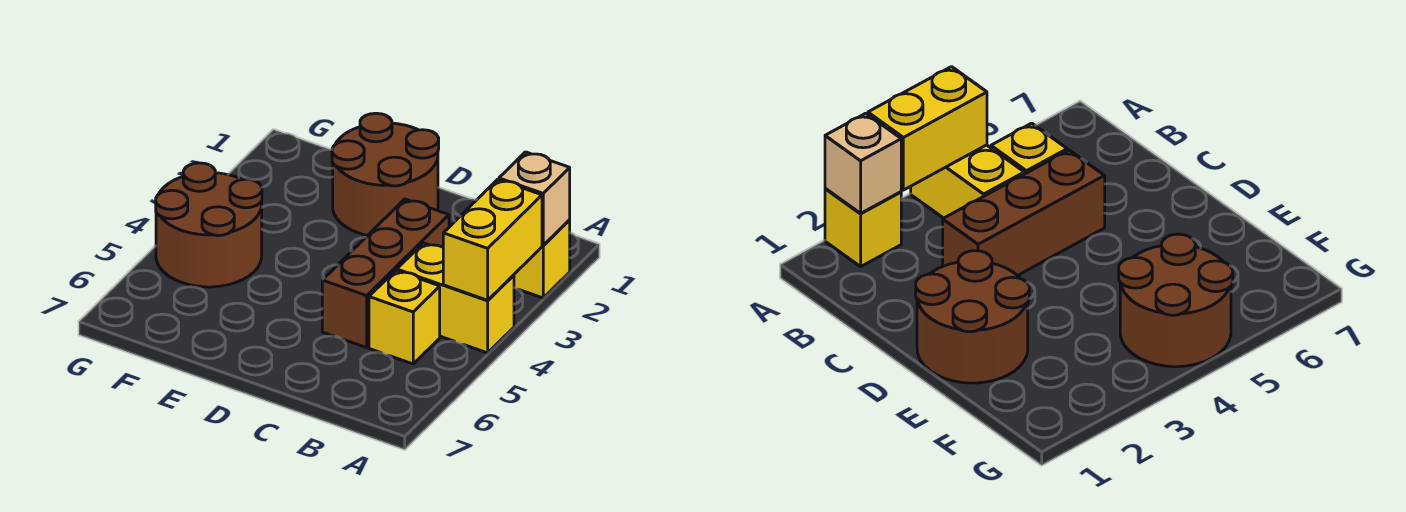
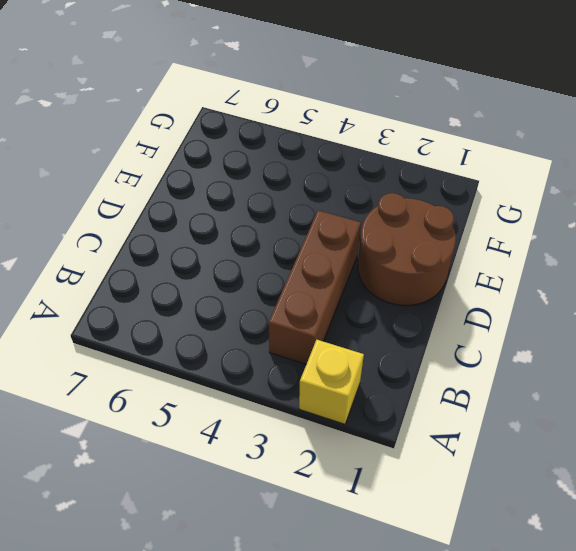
brown 1x3 brick [269,210,361,364] -> brown 1x3 brick turned to [322,199,449,348]
none -> yellow 1x2 brick [397,243,514,353]
none -> yellow 1x1 brick [369,271,440,364]

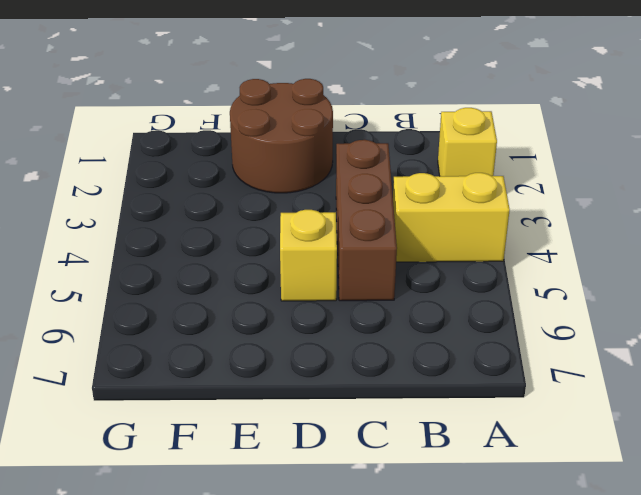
yellow 1x1 brick [280,210,337,301] -> yellow 1x1 brick moved to [369,271,440,364]
none -> brown 2x2 round brick [156,163,262,287]
none -> tan 1x1 brick [499,152,570,245]

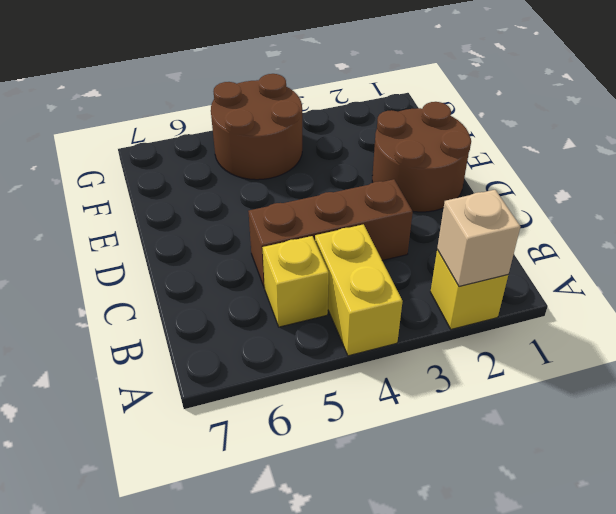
none -> yellow 1x2 brick [443,179,542,300]

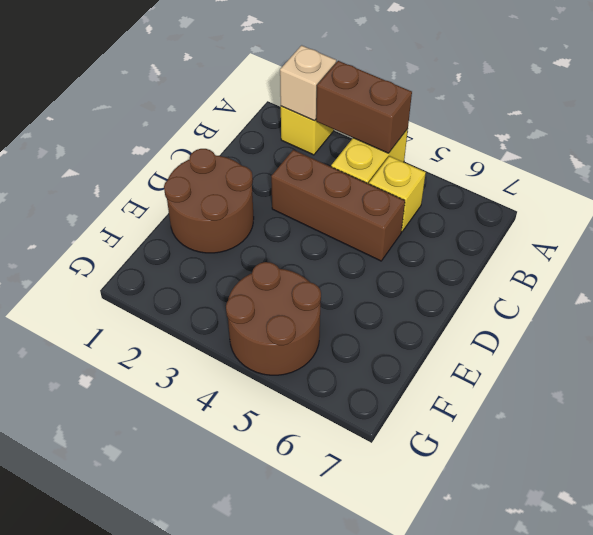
brown 1x2 brick [316,61,412,153] -> yellow 1x2 brick [443,179,542,300]

